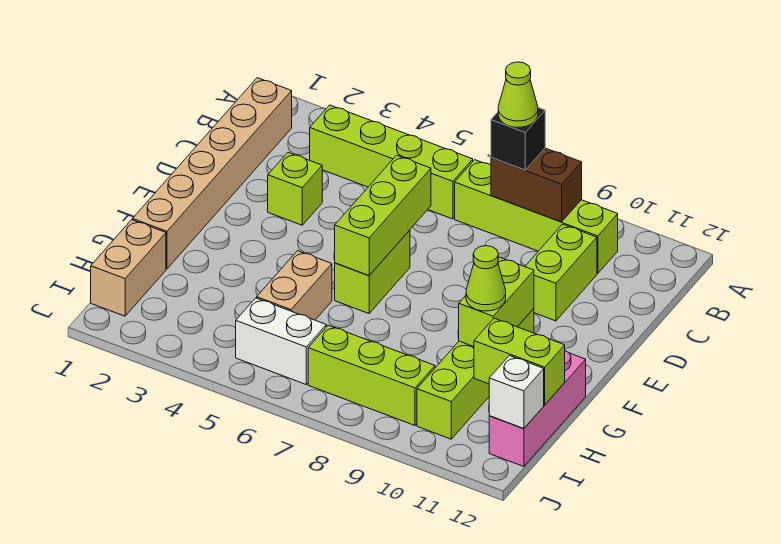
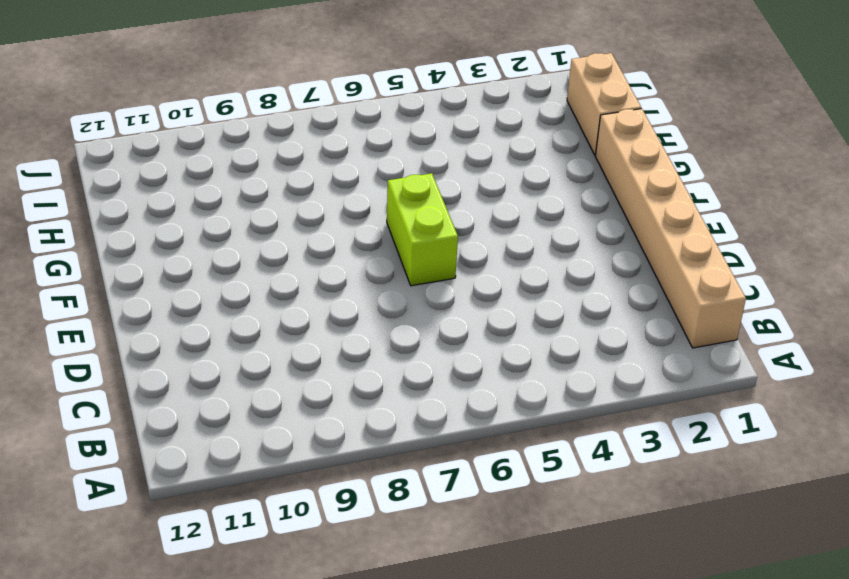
none -> lime 1x4 brick [310,105,473,219]
none -> lime 1x4 brick [455,160,618,274]
none -> lime 1x2 brick [525,224,597,321]

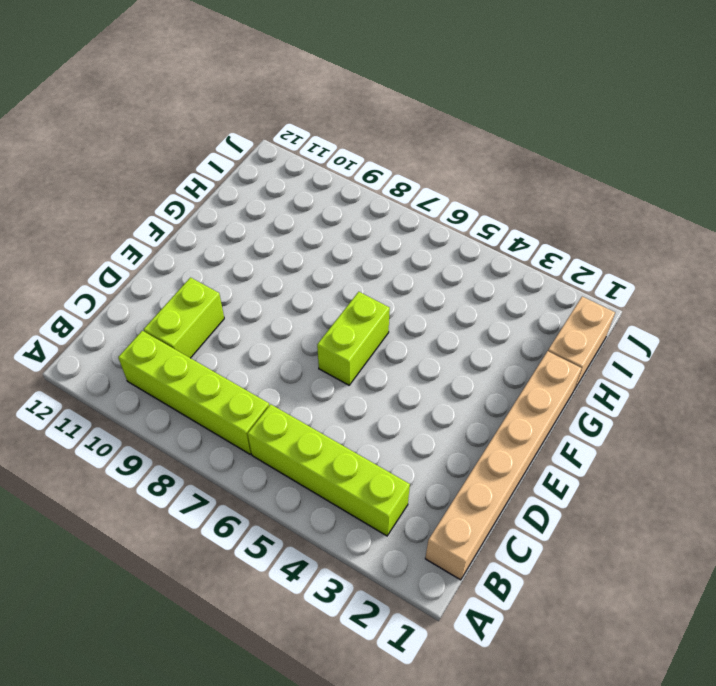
none -> lime 1x1 brick [268,153,322,225]
none -> lime 1x4 brick [417,309,534,439]
none -> tan 1x2 brick [257,251,332,320]

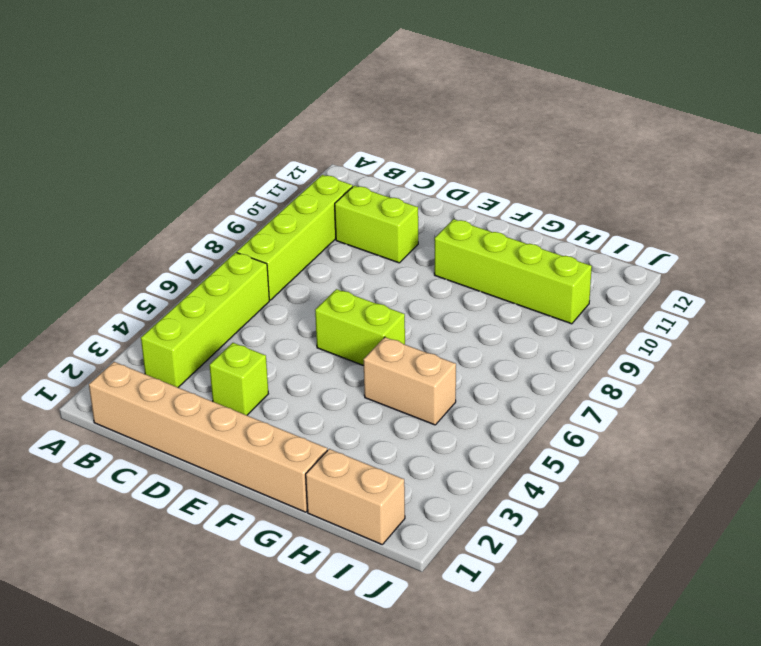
none -> pink 1x3 brick [489,351,586,467]
none -> white 1x2 brick [236,298,326,384]
none -> lime 1x3 brick [308,325,435,425]

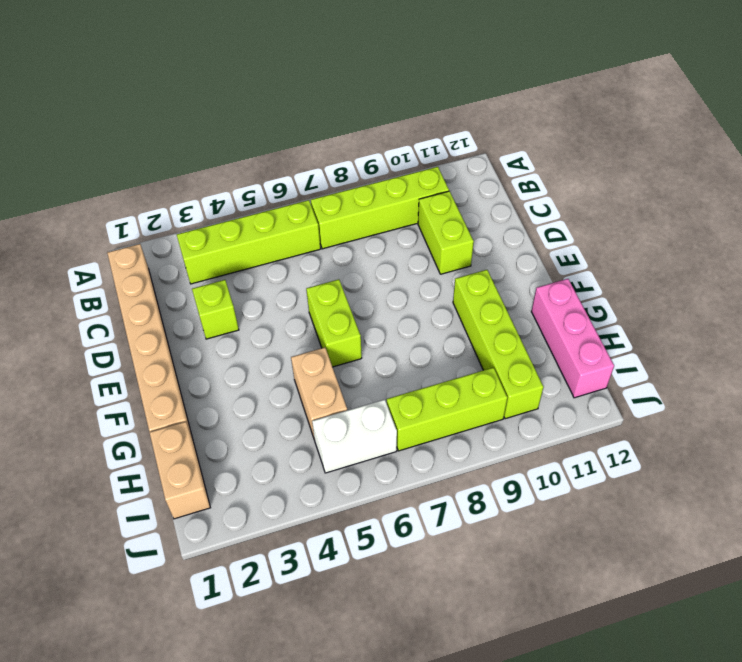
none -> brown 1x2 brick [491,148,582,222]
none -> lime 1x3 brick [335,155,431,276]
none -> lime 1x2 brick [459,257,534,347]

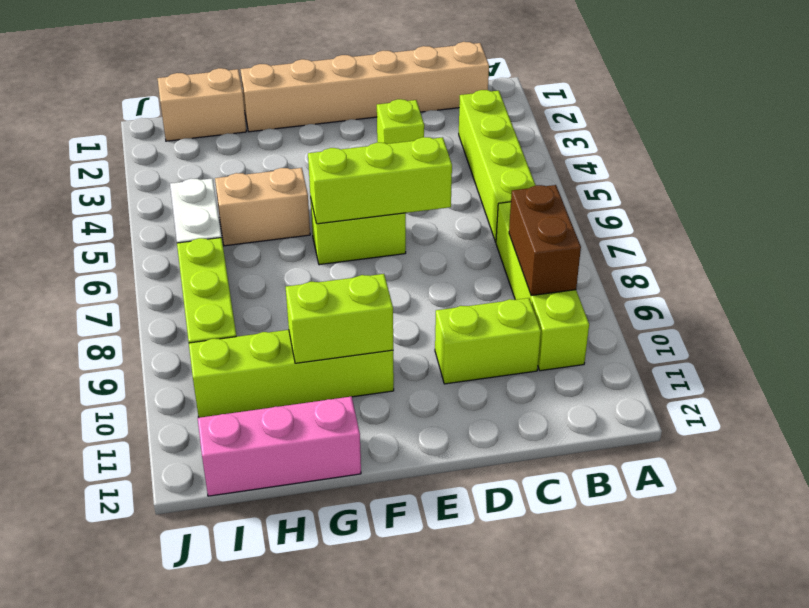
none -> lime 1x2 brick [474,318,565,405]
none -> white 1x1 brick [489,356,544,429]
none -> black 1x1 brick [491,108,545,170]

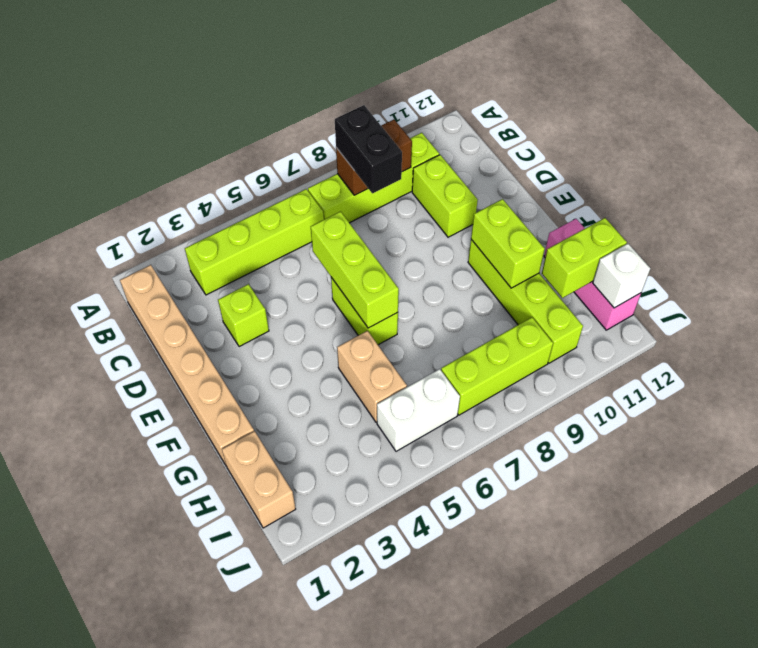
black 1x2 brick [335,105,402,193] -> black 1x1 brick [491,108,545,170]
none -> lime 1x1 cone [466,246,506,311]
none -> lime 1x1 cone [498,62,538,127]

